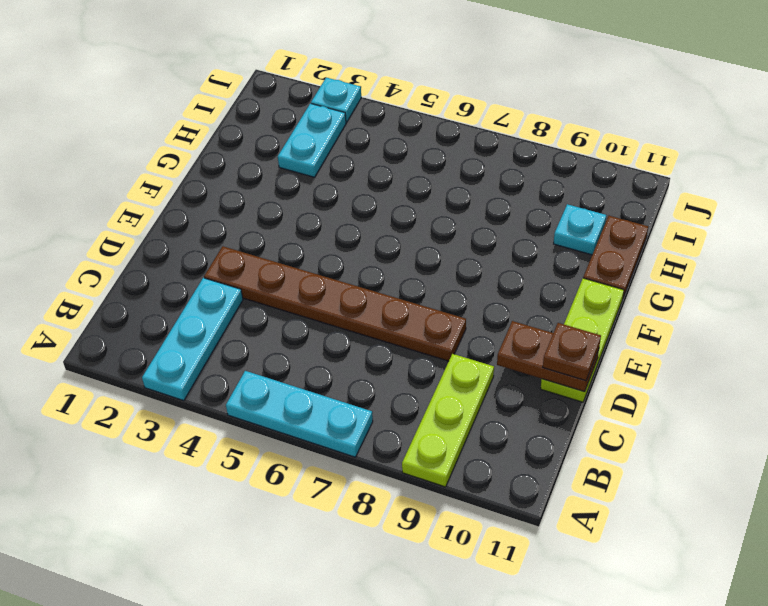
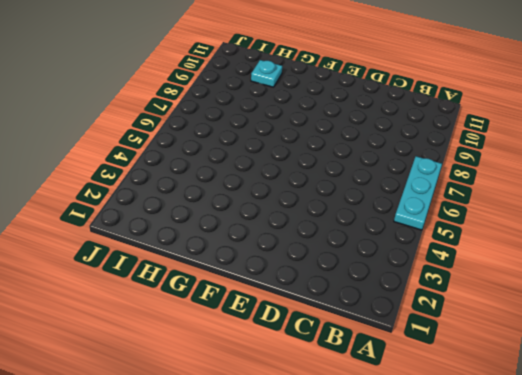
none -> cyan 1x3 plate [142,278,243,401]
none -> lime 1x3 plate [402,354,494,487]

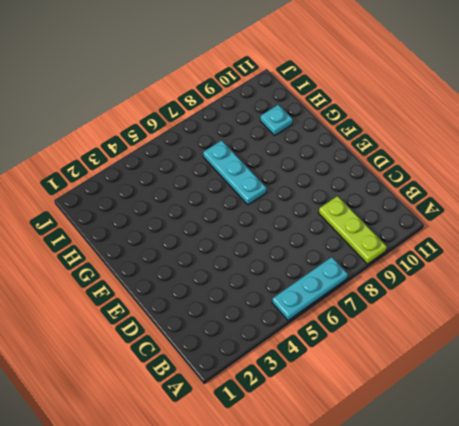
cyan 1x3 plate [203,140,266,205] -> cyan 1x3 plate moved to [142,278,243,401]
none -> brown 1x6 plate [204,246,466,361]
none -> lime 1x3 plate [541,278,624,402]

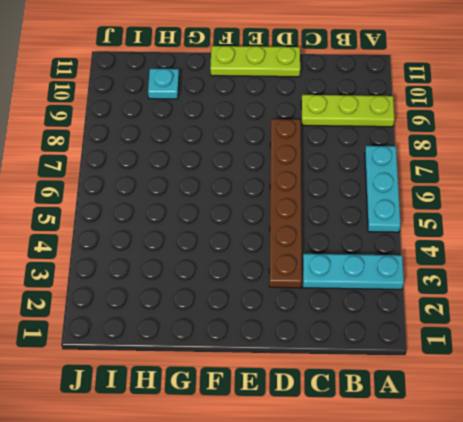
none -> brown 1x2 plate [583,216,648,298]
none -> cyan 1x2 plate [278,103,346,177]

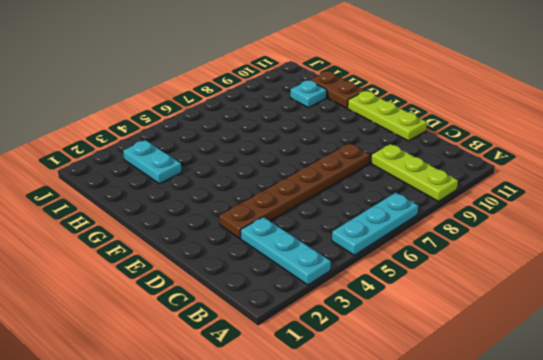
none -> cyan 1x1 plate [311,78,361,122]
none -> brown 1x2 plate [497,321,599,392]

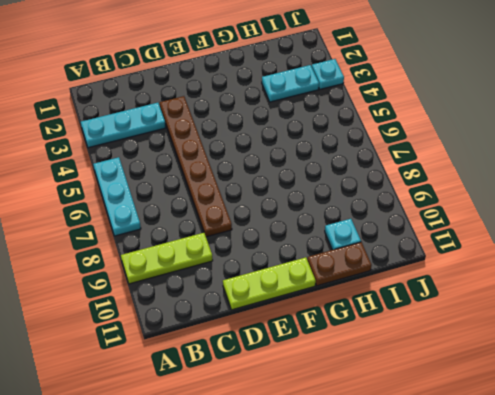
none -> brown 1x2 plate [497,321,599,392]
none -> brown 1x1 plate [543,323,601,381]

